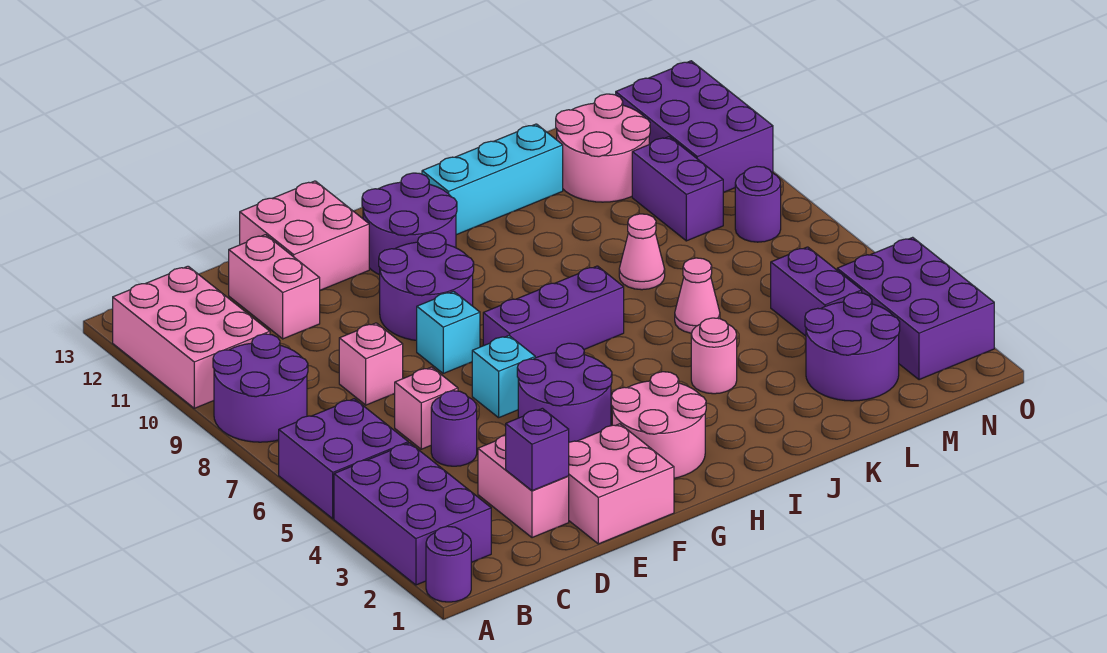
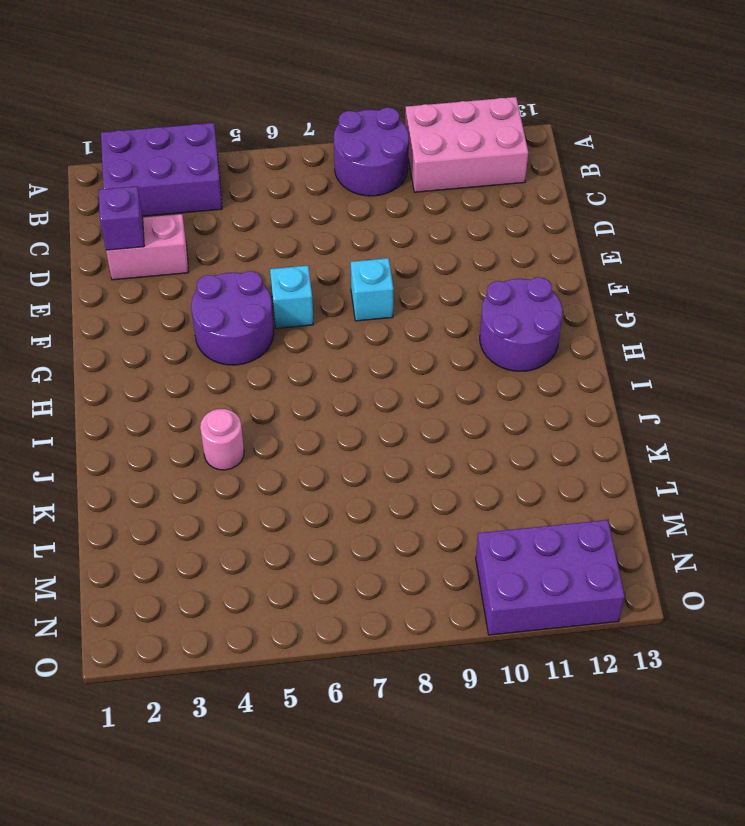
none -> purple 1x1 round brick [426,526,471,602]
none -> purple 2x2 brick [279,399,408,519]
none -> purple 1x1 round brick [431,391,477,466]
none -> pink 1x1 brick [395,367,458,449]

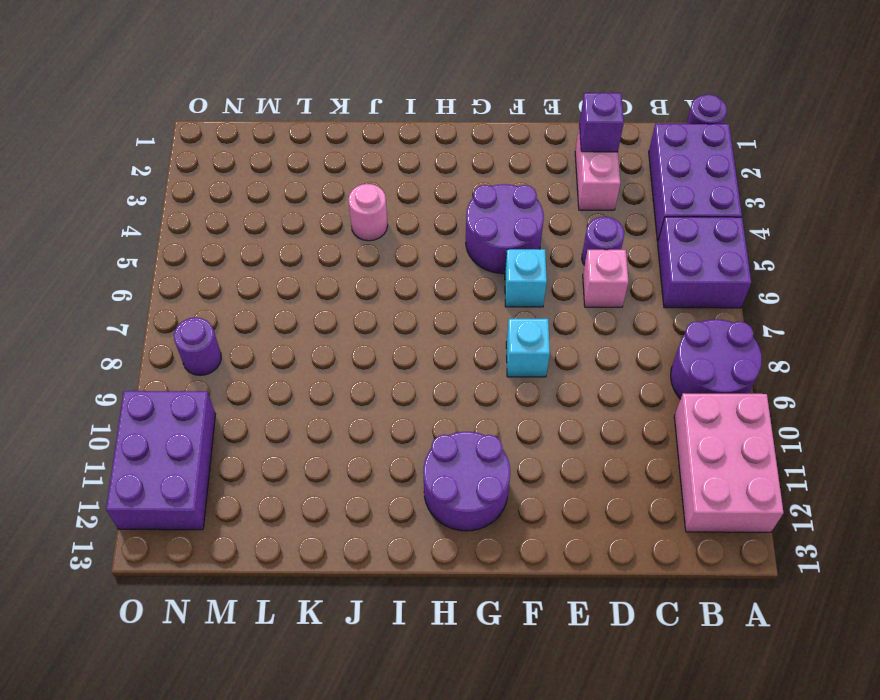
none -> pink 1x1 brick [339,323,403,405]
none -> pink 1x2 brick [229,235,320,339]
none -> pink 2x2 brick [569,424,674,544]
none -> pink 2x2 brick [240,181,369,290]

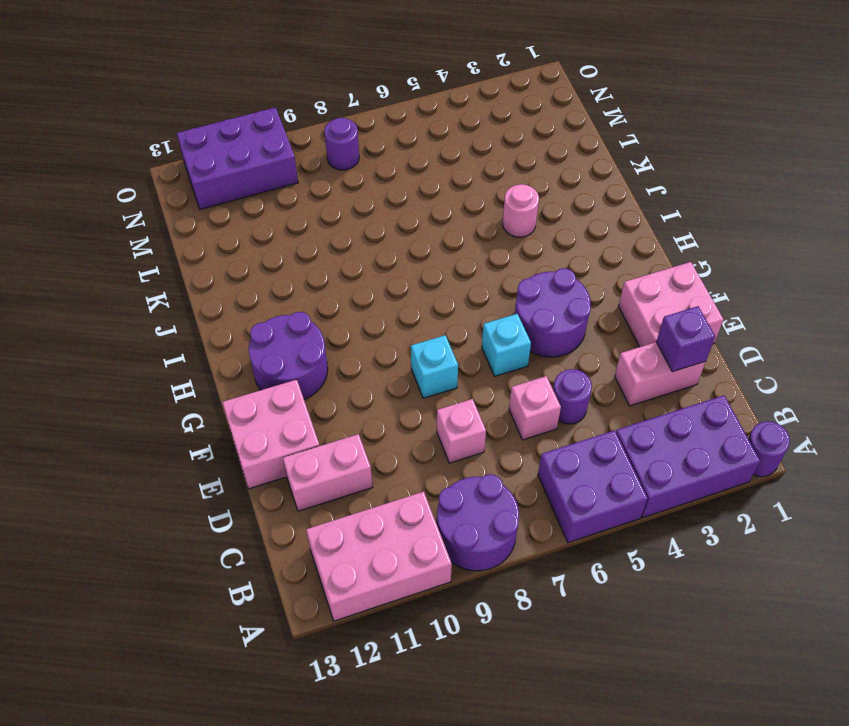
none -> purple 2x2 round brick [379,233,474,341]
none -> pink 2x2 round brick [611,372,706,478]
none -> purple 1x3 brick [483,266,624,358]
none -> cyan 1x3 brick [422,124,563,235]

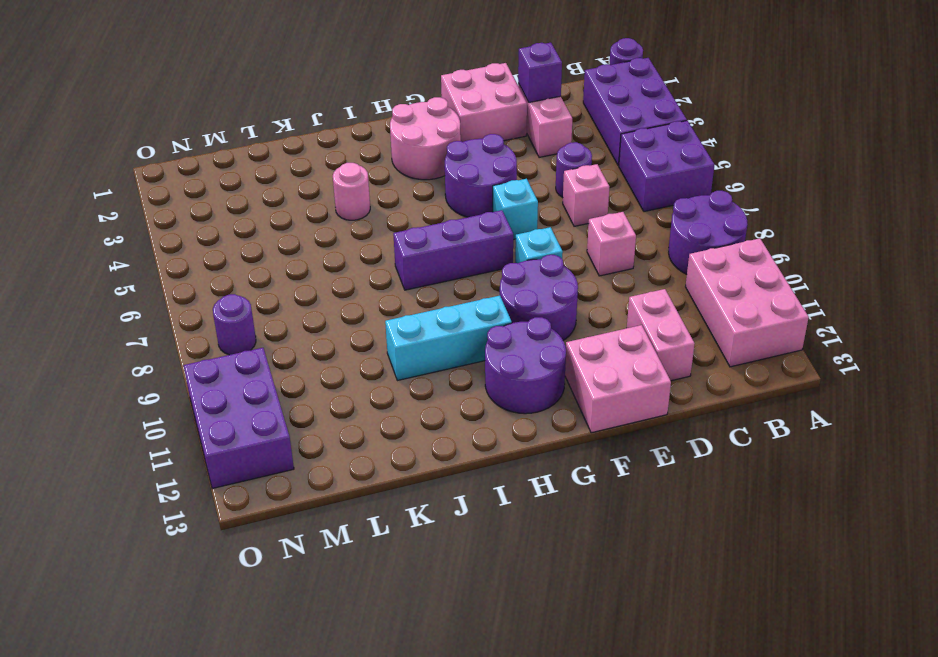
cyan 1x3 brick [385,296,512,381] -> cyan 1x3 brick moved to [422,124,563,235]
none -> pink 1x1 cone [675,258,720,333]
none -> pink 1x1 cone [619,214,665,290]
none -> purple 2x2 round brick [805,293,900,401]
none -> pink 2x2 round brick [556,94,650,202]

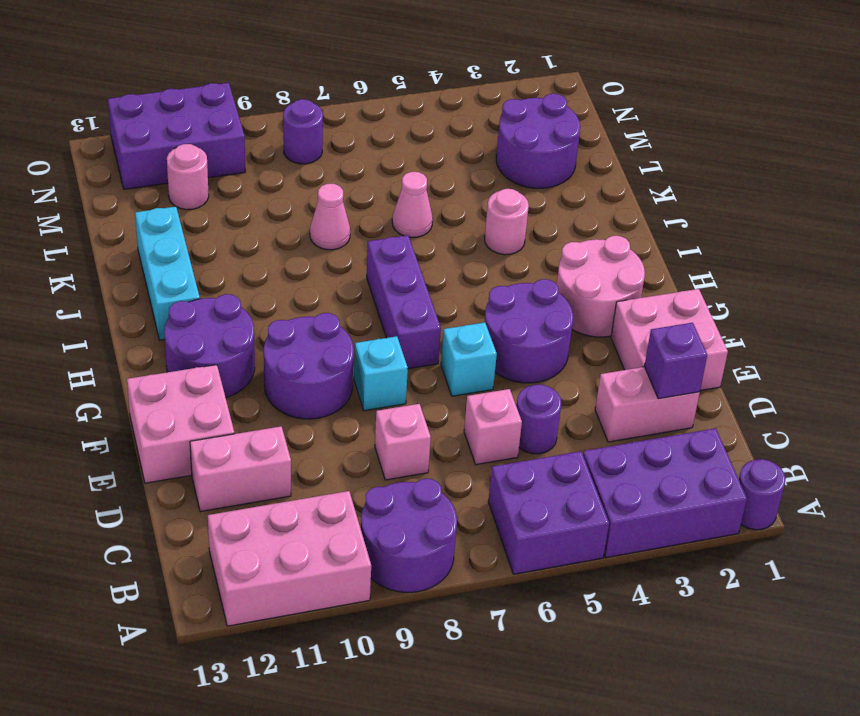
pink 1x1 round brick [167,144,209,210] -> pink 2x2 round brick [556,94,650,202]
none -> purple 1x2 brick [771,247,862,336]
none -> purple 1x2 brick [632,137,723,241]
none -> purple 2x3 brick [837,237,994,380]

